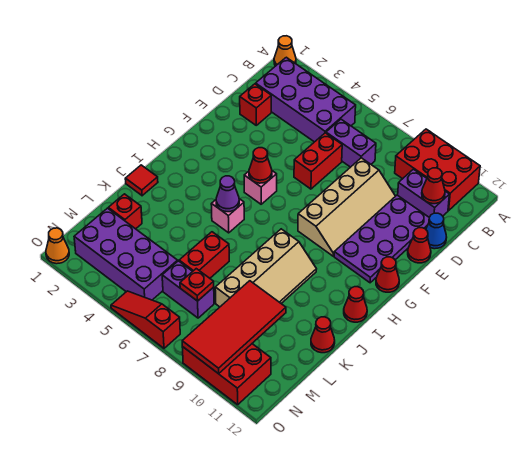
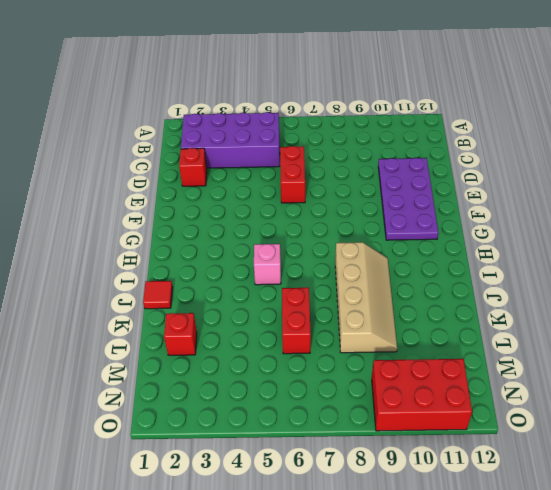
none -> orange 1x1 cone [274,36,296,66]
none -> red 2x3 brick [395,129,480,210]
none -> purple 1x2 brick [326,119,376,167]
none -> purple 1x2 brick [398,169,449,217]

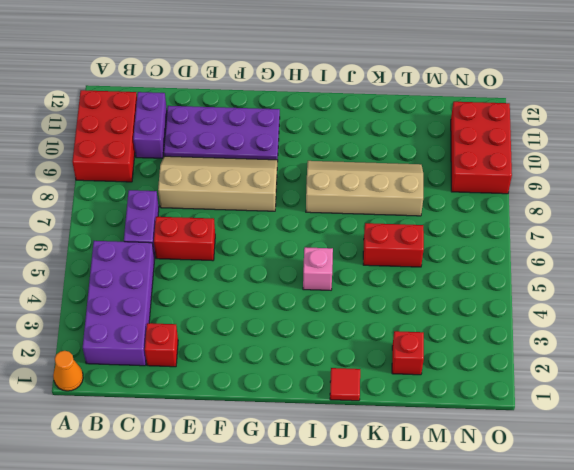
none -> blue 1x1 cone [426,213,447,249]
none -> red 1x1 cone [408,228,431,263]
none -> pink 1x1 brick [244,171,277,204]
none -> red 1x1 cone [376,257,399,292]

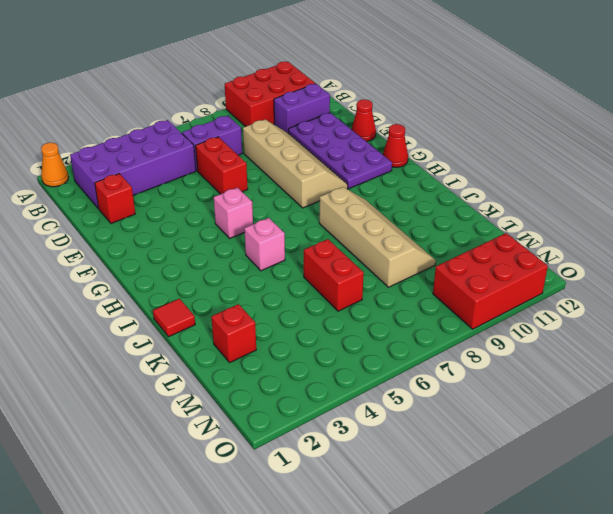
none -> blue 1x1 cone [426,213,447,249]
none -> red 1x1 cone [344,287,367,322]
none -> red 1x1 cone [311,317,335,353]
none -> purple 2x4 brick [74,208,178,300]

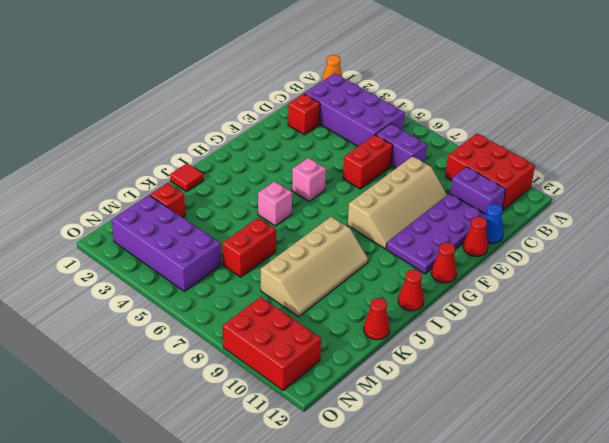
none -> purple 1x2 brick [162,261,214,318]
none -> orange 1x1 cone [46,228,69,264]
none -> red 1x3 slope [111,291,180,348]
none -> red 1x1 cone [422,168,445,204]

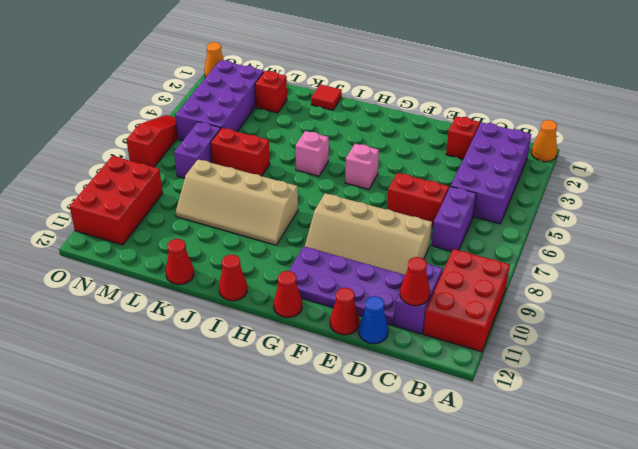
none -> red 1x1 cone [249,148,272,183]
none -> purple 1x1 cone [216,176,239,212]
none -> red 2x4 tile [182,281,286,374]
none -> red 1x1 plate [180,269,214,301]

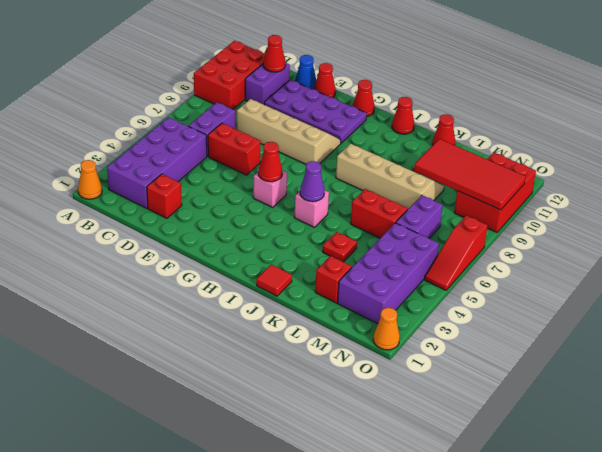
red 1x1 plate [323,232,357,262] -> red 1x1 plate moved to [180,269,214,301]

